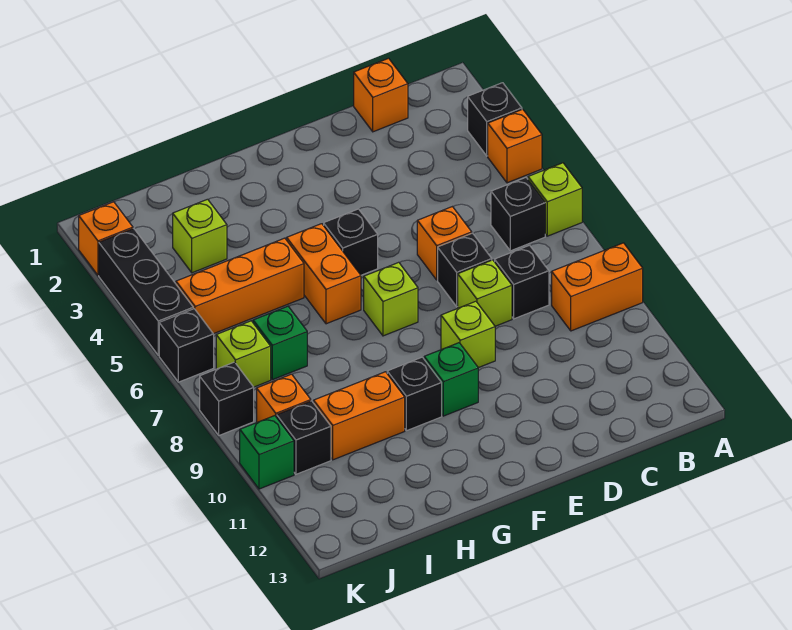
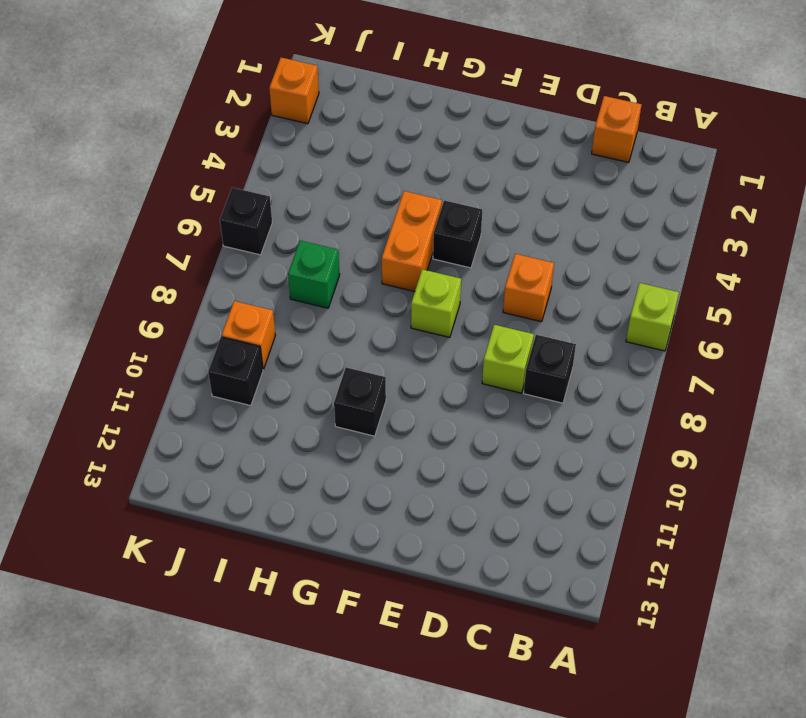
none -> black 1x1 brick [468,83,522,156]
none -> orange 1x1 brick [488,109,542,183]
none -> orange 1x2 brick [552,243,643,331]

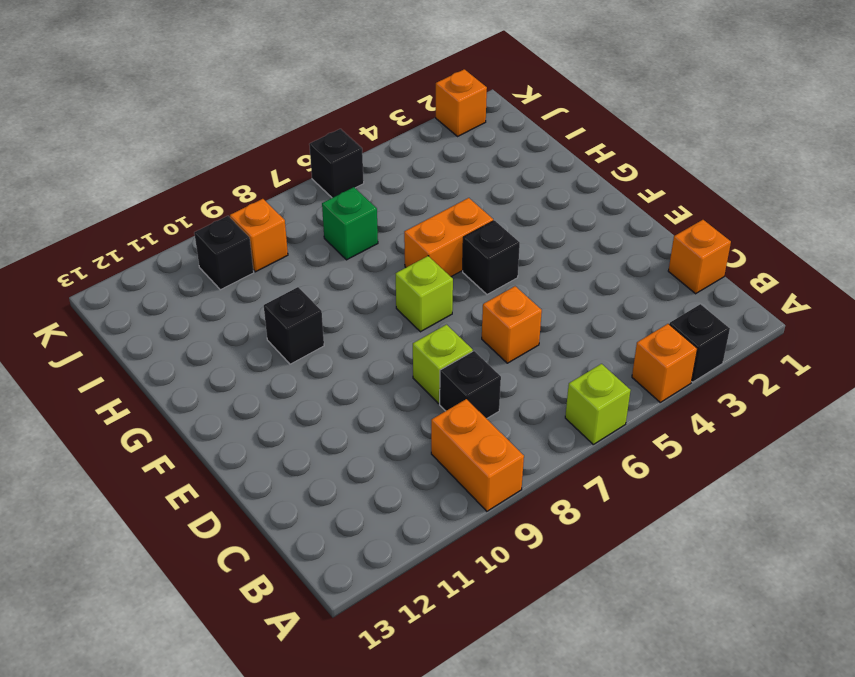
none -> black 1x1 brick [491,178,545,251]
none -> black 1x1 brick [438,233,492,307]
none -> lime 1x1 brick [441,301,495,368]

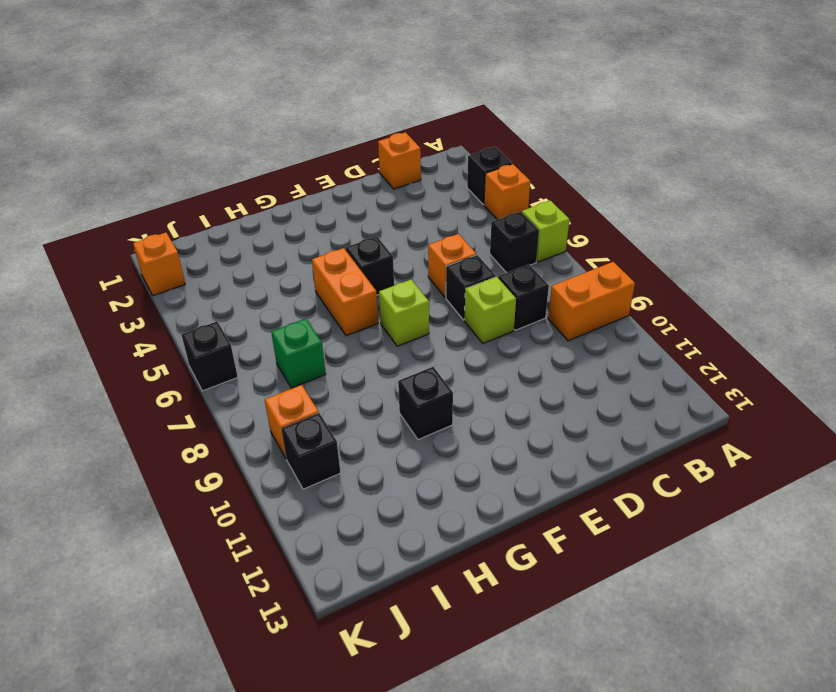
none -> lime 1x1 brick [441,301,495,368]
none -> green 1x1 brick [424,343,478,416]
none -> orange 1x3 brick [176,238,304,334]

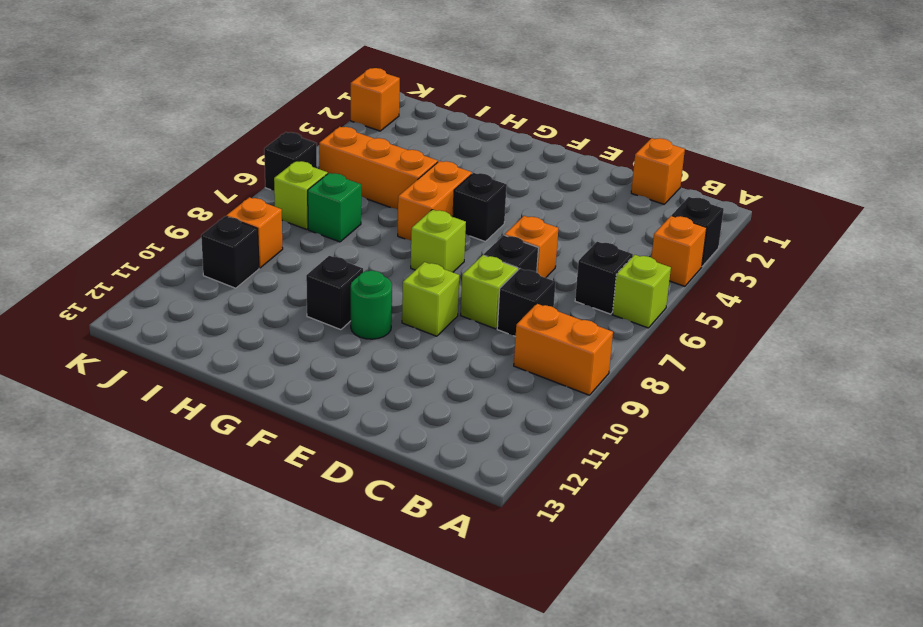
green 1x1 round brick [351,271,392,339] -> green 1x1 brick [424,343,478,416]
none -> orange 1x2 brick [314,372,405,460]
none -> lime 1x1 brick [173,199,227,273]
none -> black 1x3 brick [99,229,193,355]

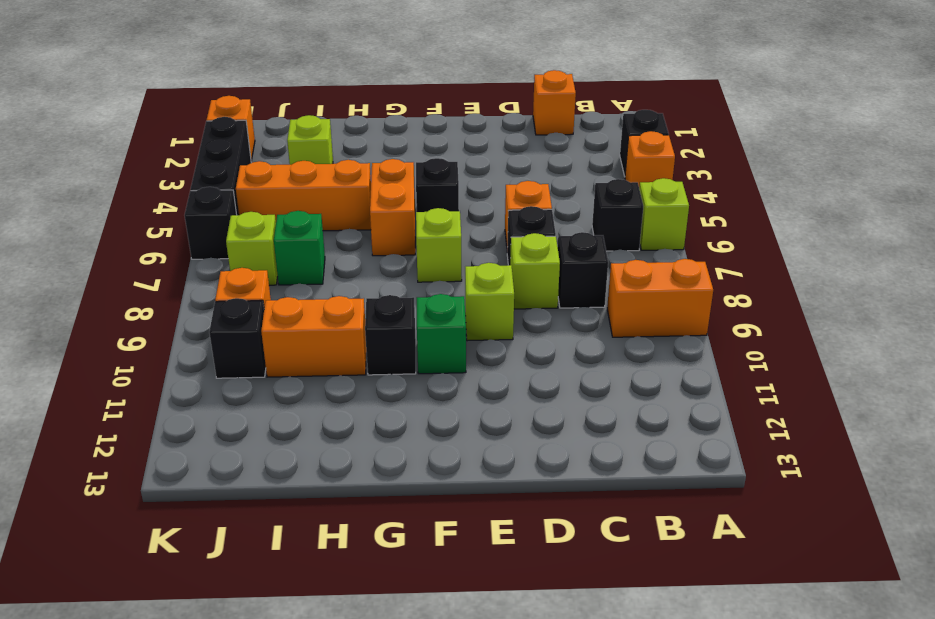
none -> black 1x1 brick [200,362,254,435]
none -> green 1x1 brick [240,416,294,489]

